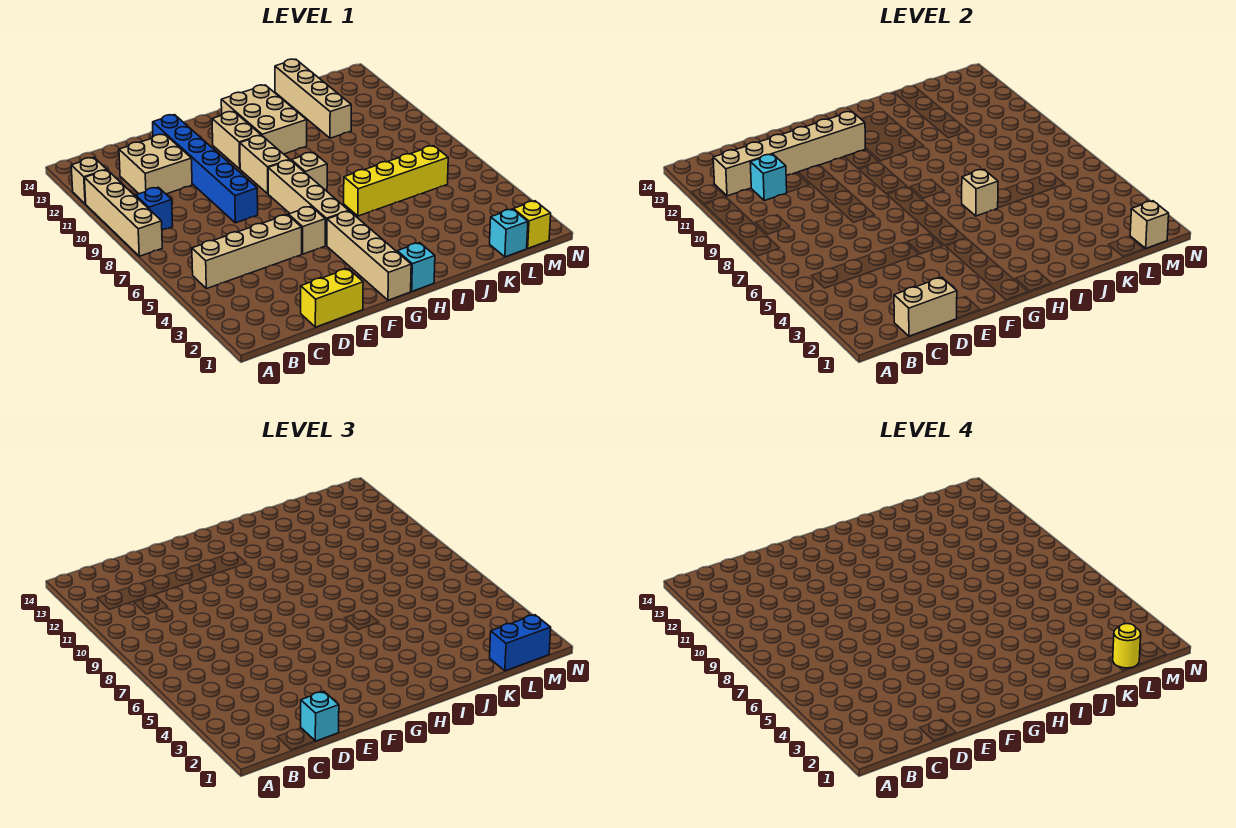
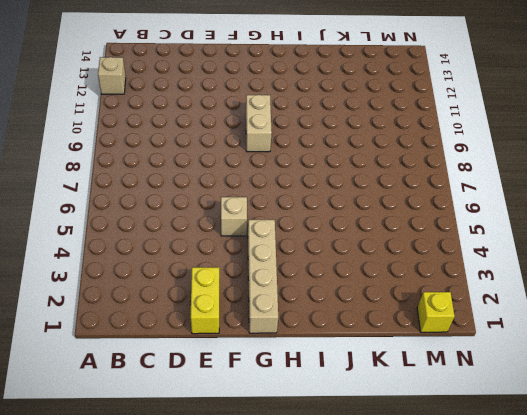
yellow 1x2 brick [191,267,219,334] -> yellow 1x2 brick turned to [301,269,363,327]
none -> tan 1x4 brick [85,170,162,256]
none -> tan 1x4 brick [192,215,302,289]
none -> blue 1x1 brick [136,187,173,230]

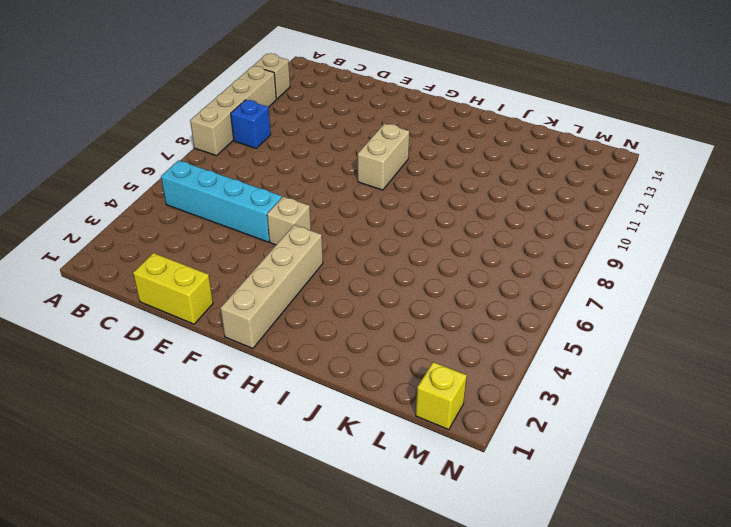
cyan 1x4 brick [161,160,282,242] -> tan 1x4 brick [192,215,302,289]
none -> tan 2x2 brick [119,134,192,194]
none -> blue 1x6 brick [153,115,258,223]
none -> tan 1x4 brick [268,160,349,246]

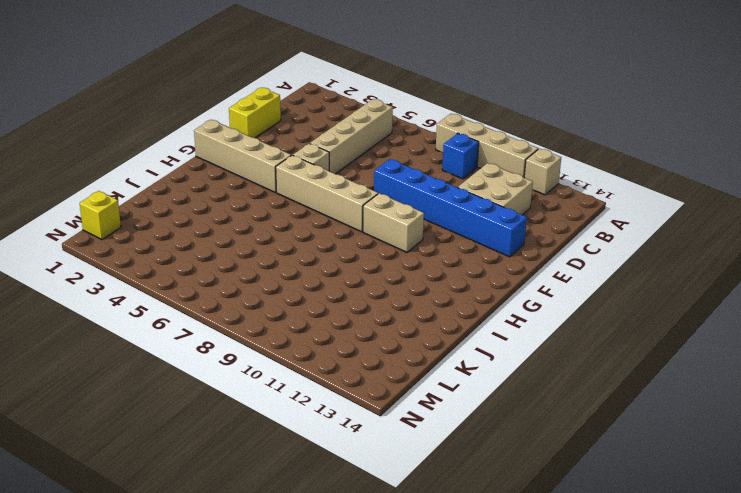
none -> tan 1x2 brick [212,112,261,169]
none -> cyan 1x1 brick [397,243,435,291]
none -> tan 1x1 brick [291,152,327,191]

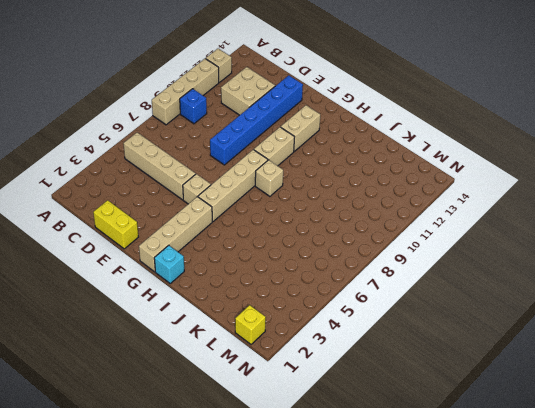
none -> tan 2x3 brick [221,85,307,154]
none -> yellow 1x4 brick [344,146,448,216]
none -> tan 1x4 brick [275,59,351,138]

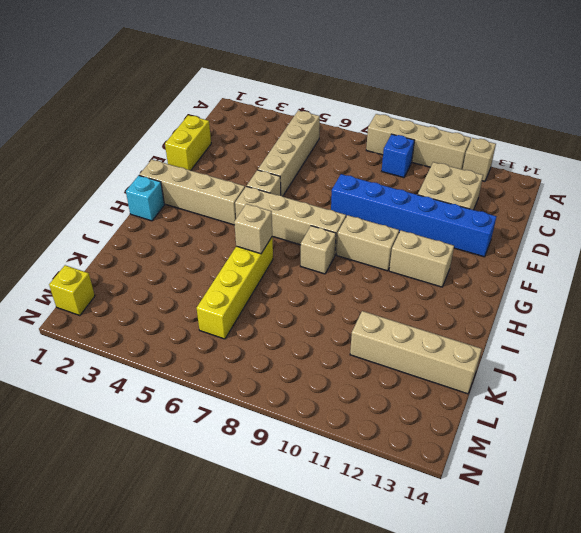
none -> tan 2x3 brick [221,85,307,154]
none -> cyan 1x1 brick [490,209,528,257]
none -> tan 1x6 brick [713,112,865,196]

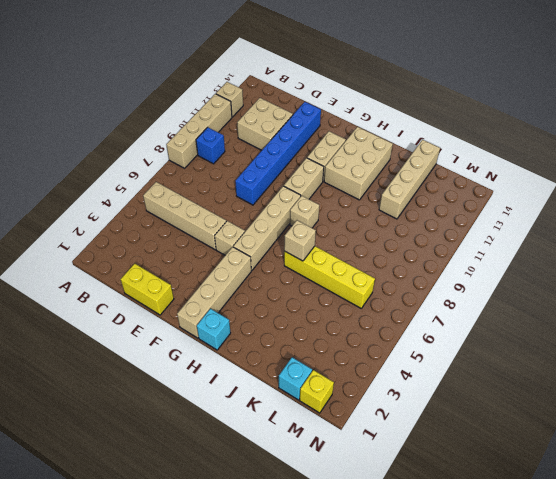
none -> tan 1x6 brick [713,112,865,196]
none -> tan 1x2 brick [894,277,957,336]
none -> cyan 1x1 brick [750,154,787,201]

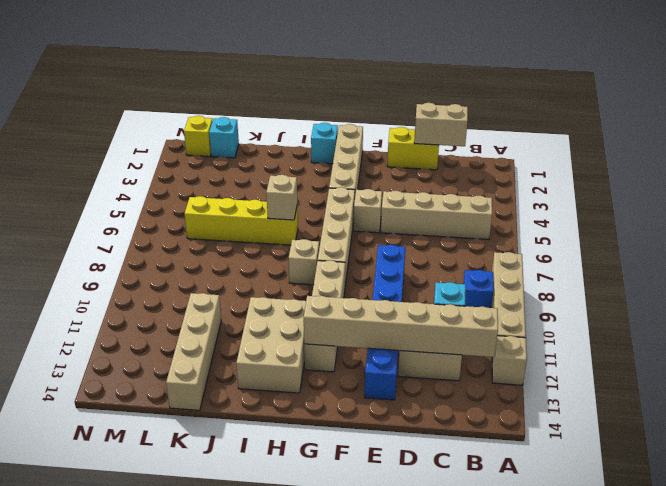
none -> tan 1x1 brick [1130,201,1169,248]
none -> cyan 1x1 brick [301,691,339,741]
none -> blue 1x2 brick [490,615,551,671]

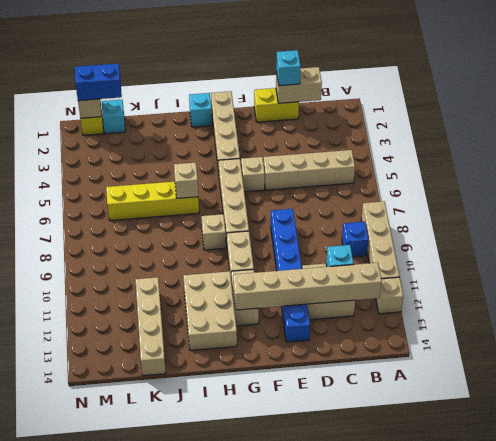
none -> yellow 1x1 round brick [1113,624,1141,668]

